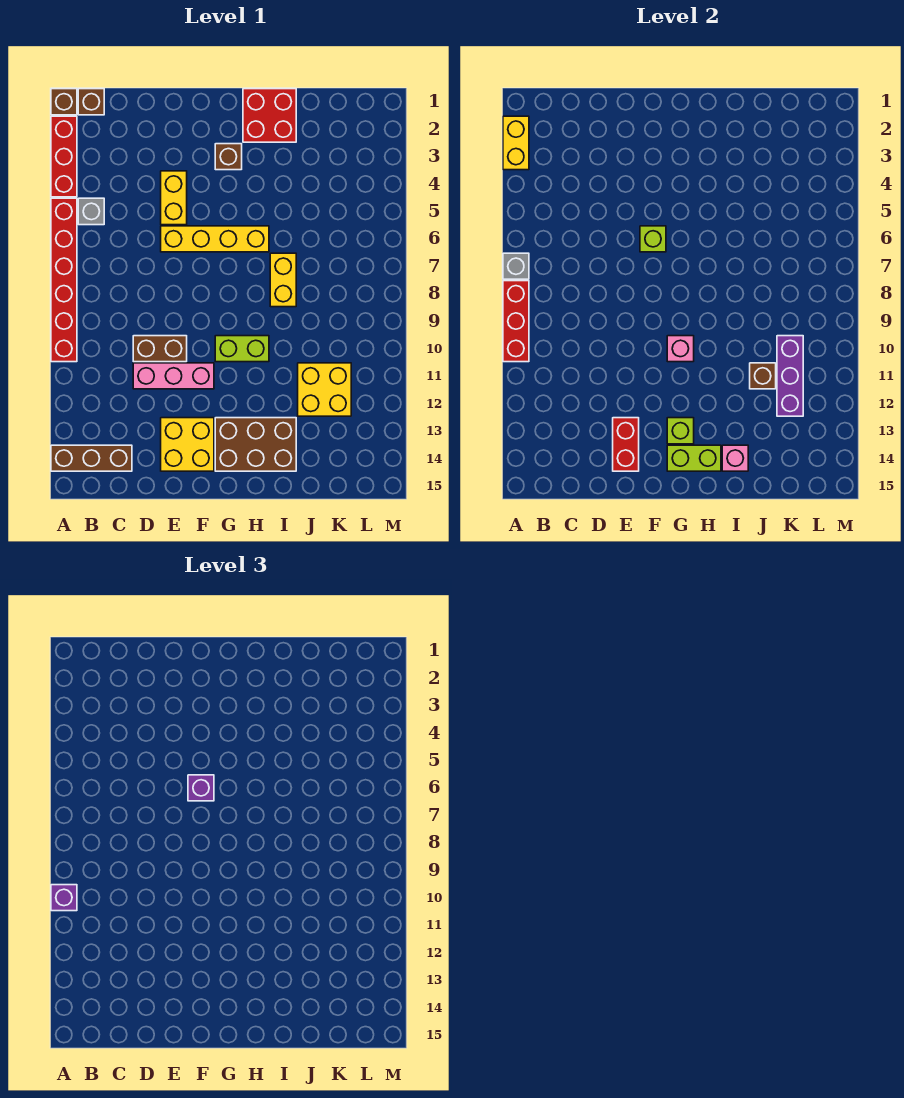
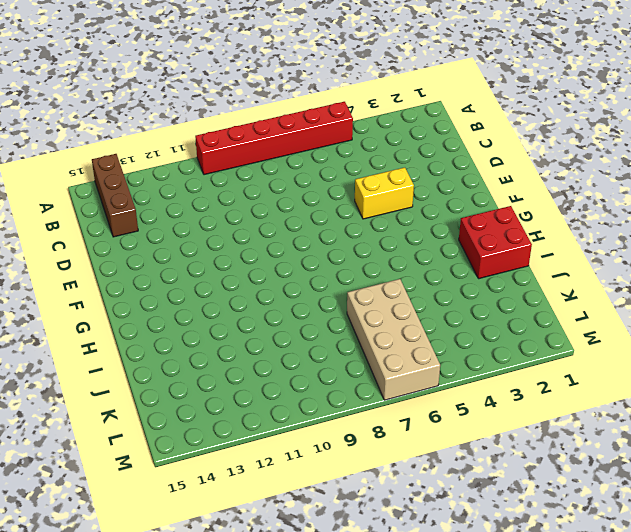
tan 2x4 brick [347,279,440,400] -> none
none -> brown 1x1 brick [51,89,77,115]
none -> red 1x3 brick [51,116,77,197]
none -> brown 1x1 brick [78,89,104,115]
none -> grey 1x1 brick [78,198,104,225]

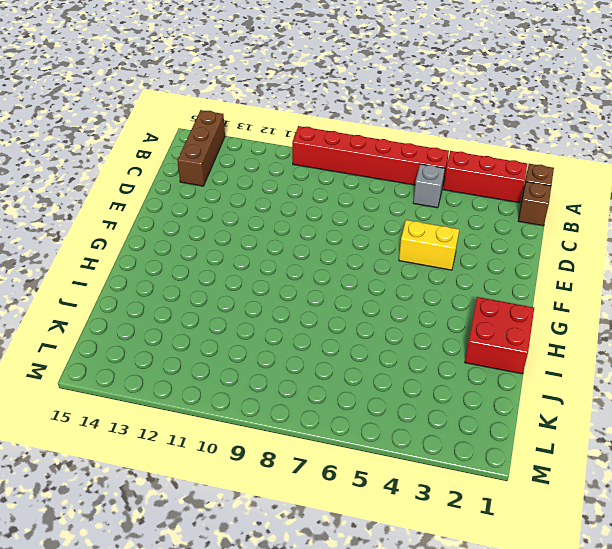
none -> brown 1x2 brick [133,336,187,362]
none -> pink 1x3 brick [133,363,214,389]
none -> yellow 1x4 brick [161,226,269,252]
none -> yellow 2x2 brick [161,418,214,471]

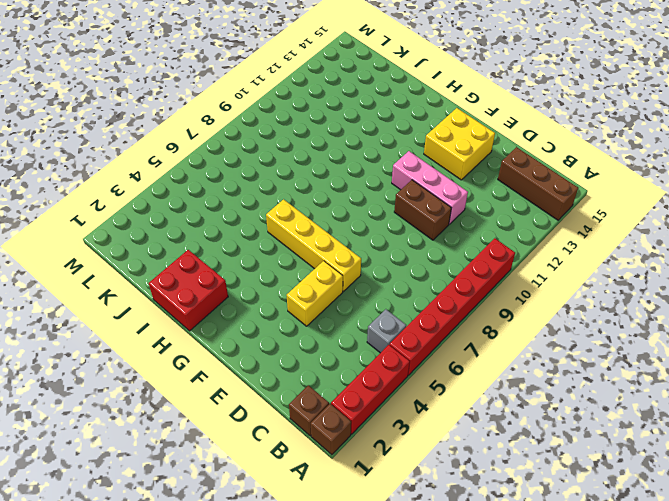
none -> brown 1x1 brick [215,144,242,170]
none -> lime 1x2 brick [215,336,269,362]
none -> brown 2x3 brick [215,418,296,471]
none -> yellow 1x2 brick [270,253,296,307]

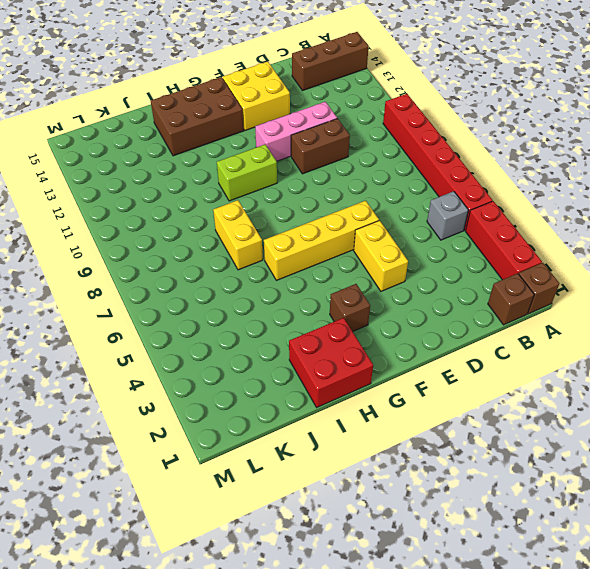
none -> yellow 2x2 brick [298,363,351,416]
none -> yellow 1x2 brick [503,116,529,170]
none -> grey 1x1 brick [503,253,529,279]
none -> red 1x3 brick [503,281,529,362]

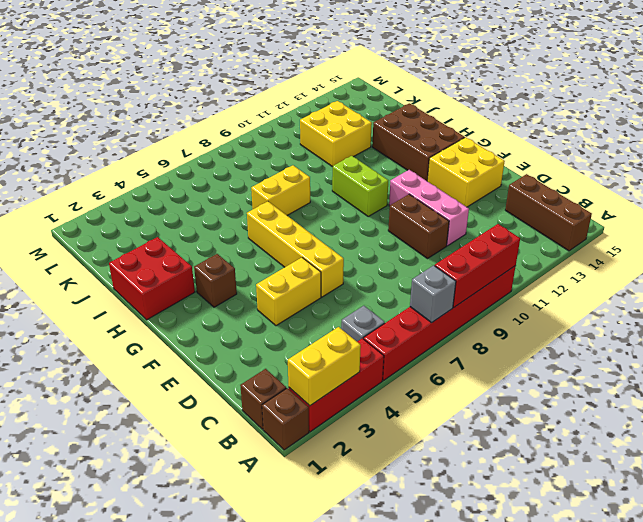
none -> red 1x2 brick [613,418,639,471]
none -> lime 1x1 brick [640,226,666,252]
none -> pink 1x1 brick [667,336,694,362]
none -> lime 1x1 brick [667,418,694,444]

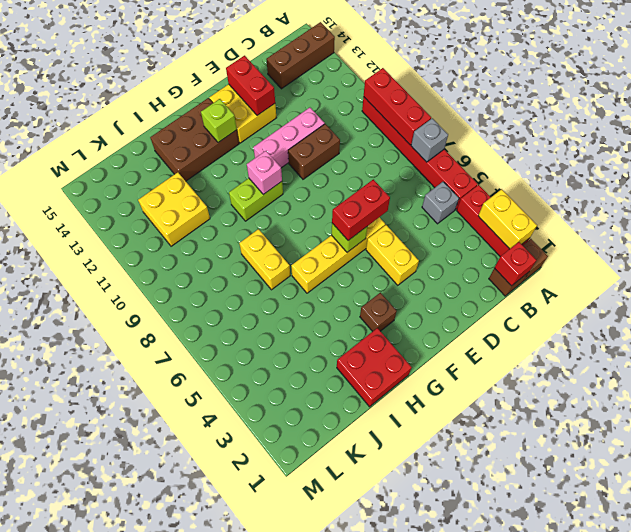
red 1x1 brick [495,242,536,286] -> none
red 1x2 brick [332,179,390,240] -> purple 1x1 brick [188,775,214,801]
none -> lime 1x2 brick [667,445,721,471]
none -> pink 1x1 brick [722,445,748,471]
none -> brown 1x1 brick [750,363,776,389]
none -> purple 1x3 brick [777,336,803,416]

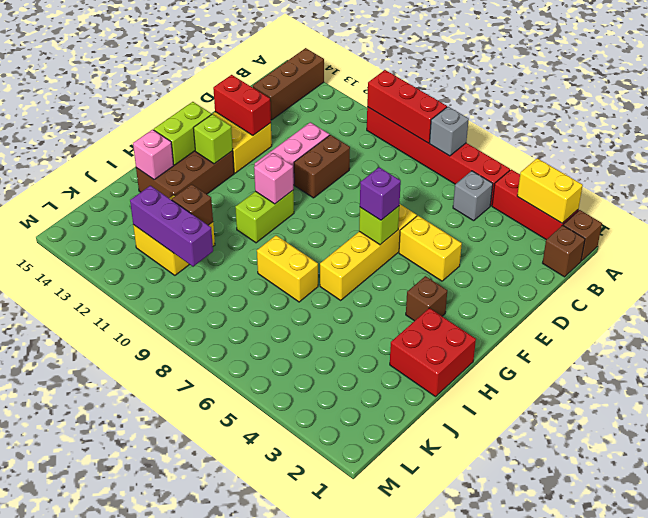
none -> purple 1x1 brick [51,885,77,911]

